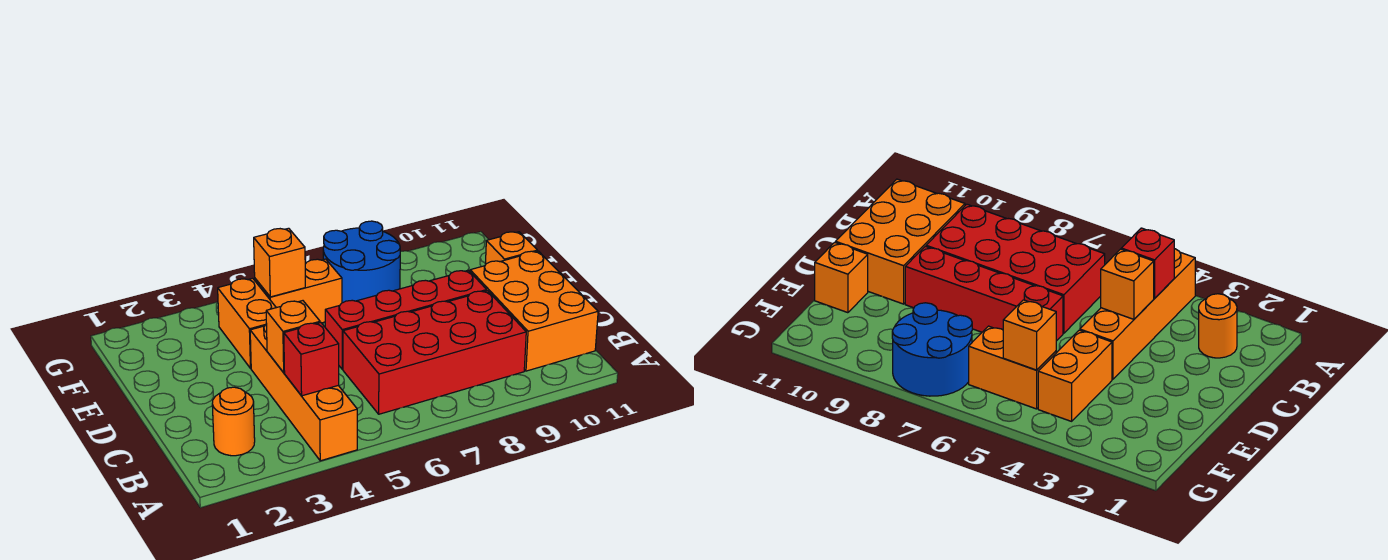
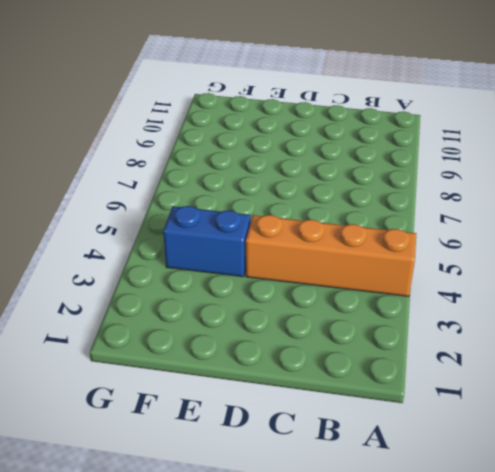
blue 1x2 brick [163,206,251,277] -> orange 1x2 brick [218,278,276,368]
none -> orange 1x1 round brick [212,387,255,456]
none -> red 2x4 brick [343,291,526,414]
none -> orange 2x3 brick [470,251,598,371]

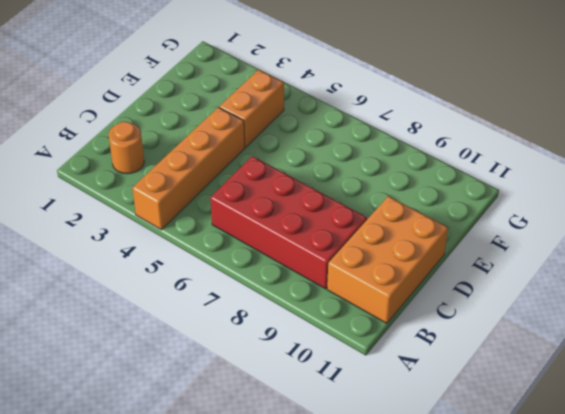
none -> red 1x4 brick [325,270,487,369]
none -> orange 1x1 brick [485,232,537,265]
none -> orange 1x2 brick [255,259,342,323]

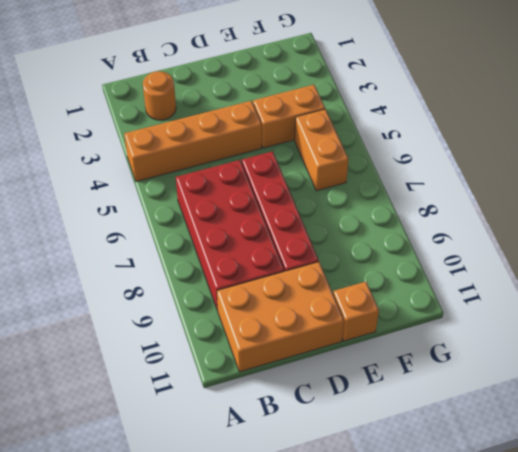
none -> blue 2x2 round brick [323,221,400,303]
none -> red 1x1 brick [284,323,339,396]
none -> orange 1x1 brick [266,301,320,373]

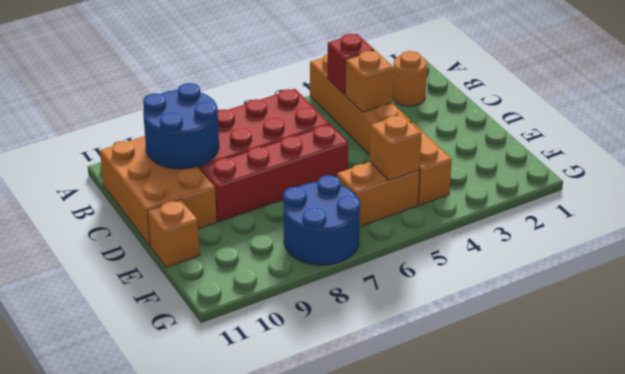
blue 2x2 round brick [143,83,219,169] -> none

